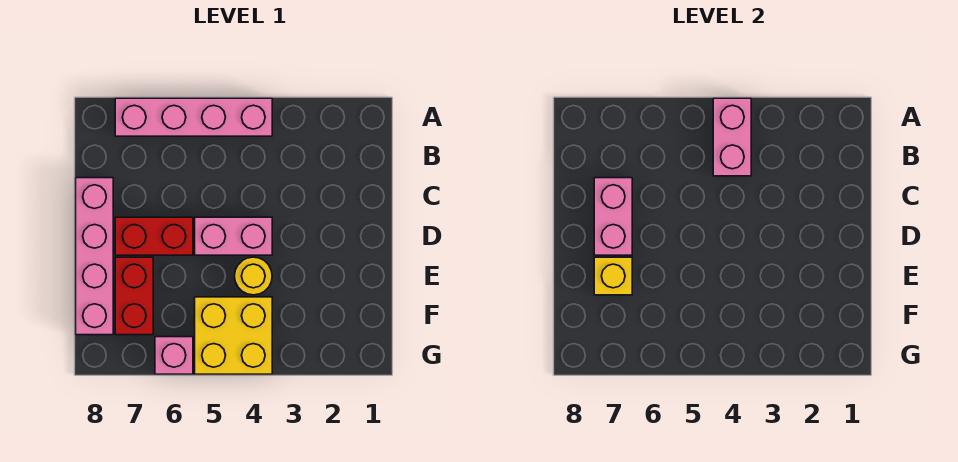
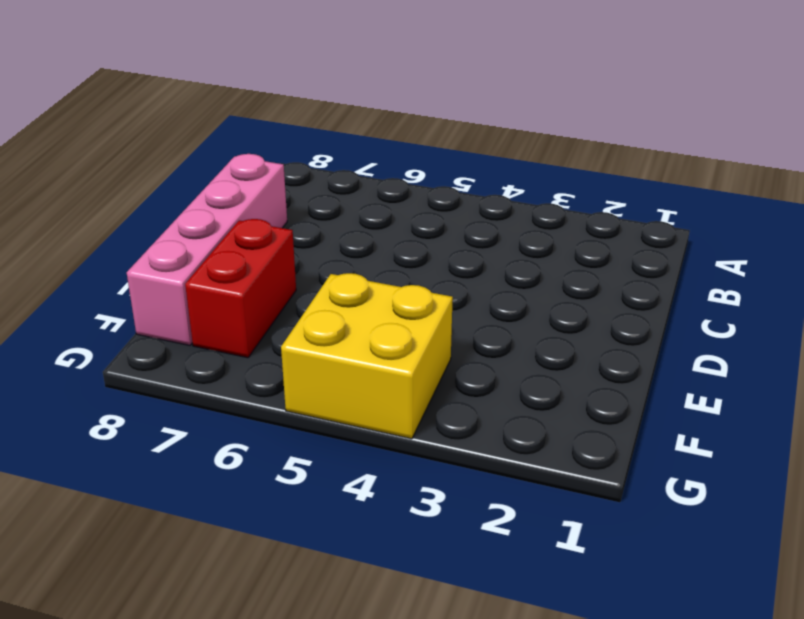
none -> pink 1x4 brick [115,98,272,136]
none -> pink 1x2 brick [195,217,272,255]

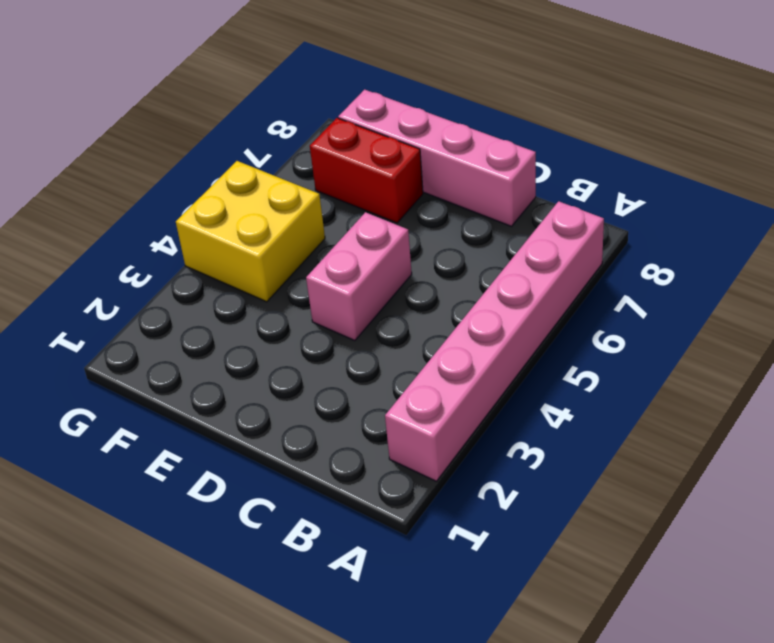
pink 1x6 brick [385,201,604,481] -> pink 1x4 brick [115,98,272,136]
none -> red 1x2 brick [115,217,193,255]
none -> yellow 1x1 round brick [235,257,272,295]

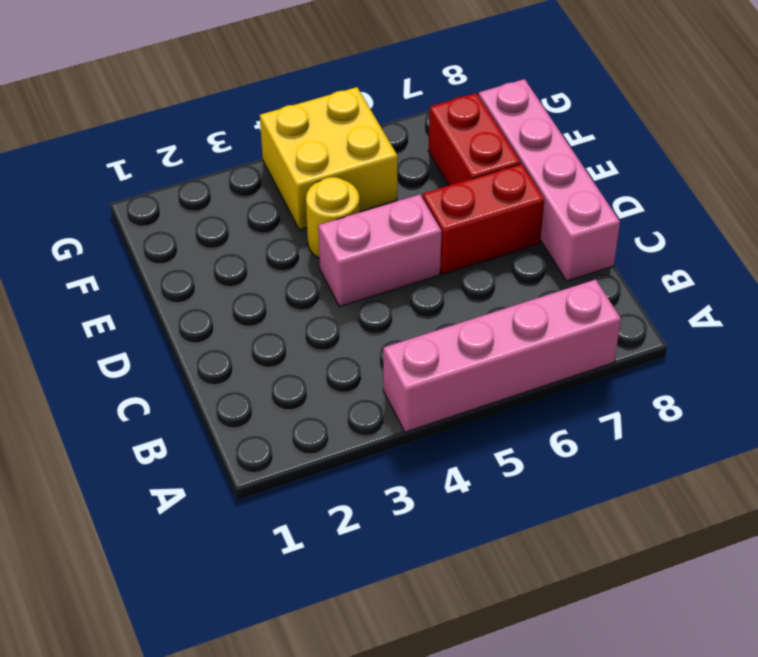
none -> pink 1x1 brick [155,337,193,374]
none -> pink 1x2 brick [713,98,751,176]

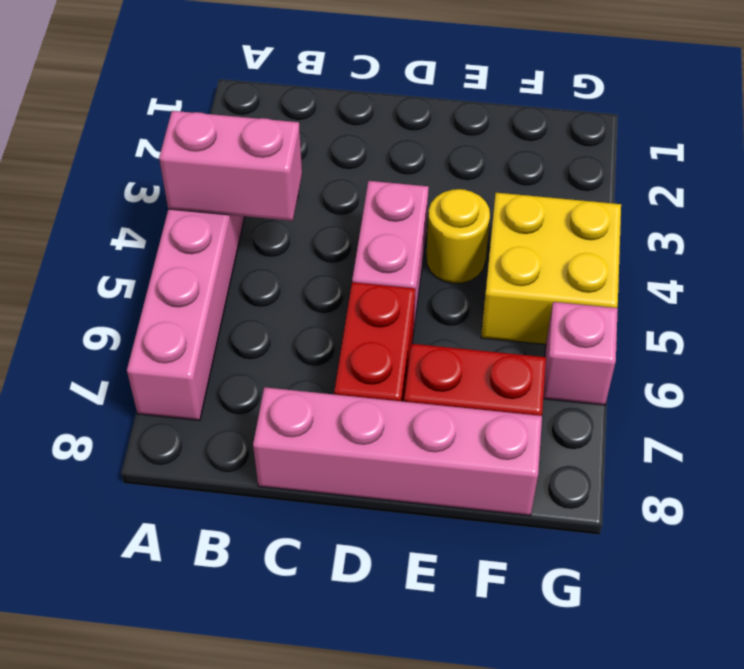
none -> pink 1x2 brick [594,178,632,255]
none -> yellow 1x1 brick [594,257,632,295]

